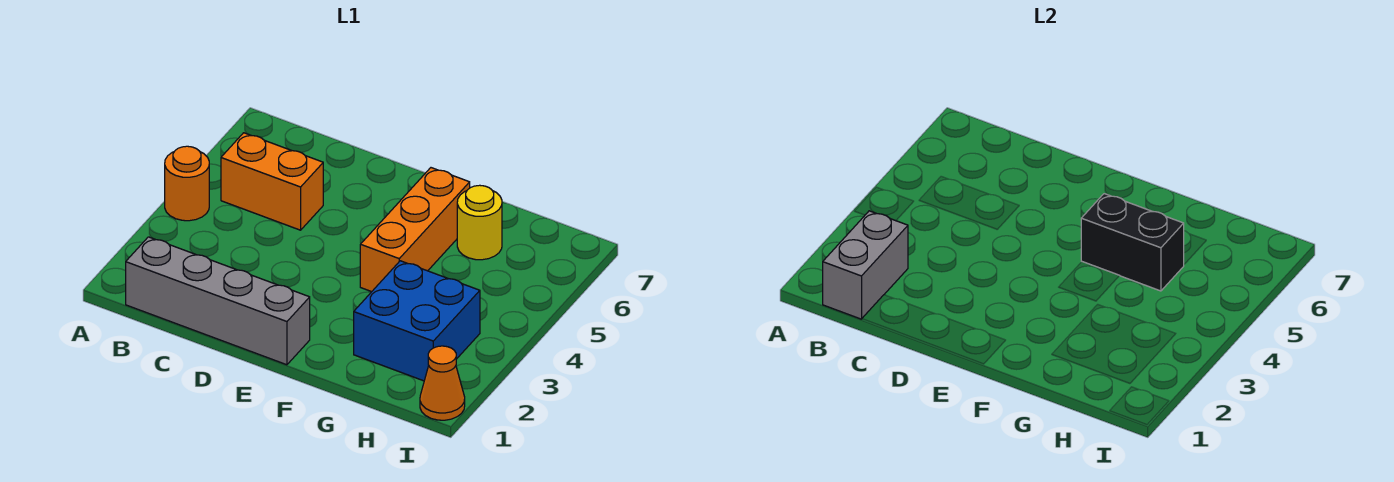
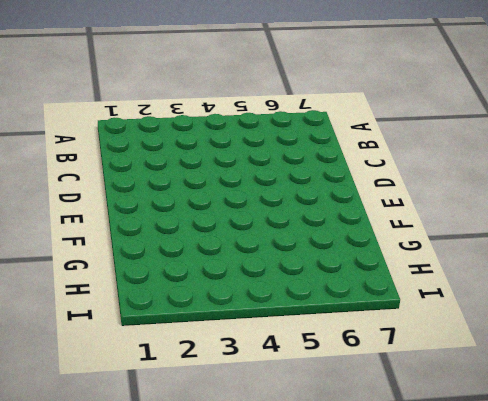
none -> orange 1x1 round brick [165,146,209,221]
none -> grey 1x4 brick [126,237,310,365]

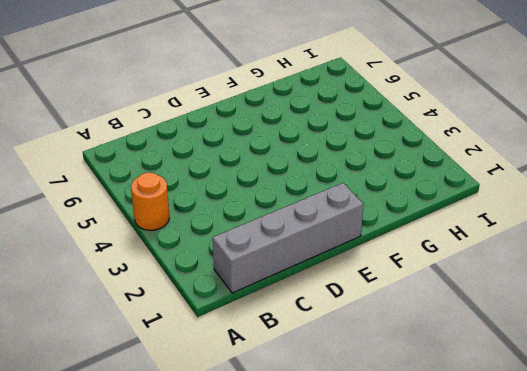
none -> orange 1x2 brick [221,133,323,230]
none -> orange 1x3 brick [360,168,470,292]

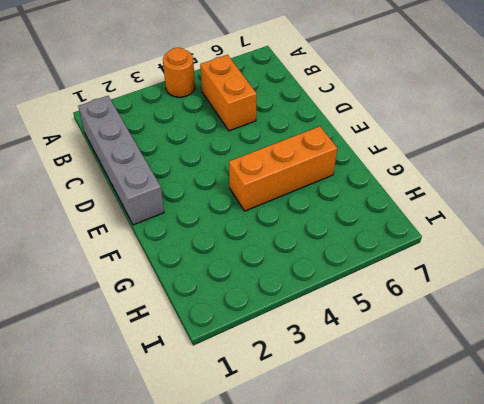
none -> blue 2x2 brick [354,261,480,381]
none -> yellow 1x1 round brick [457,185,502,260]

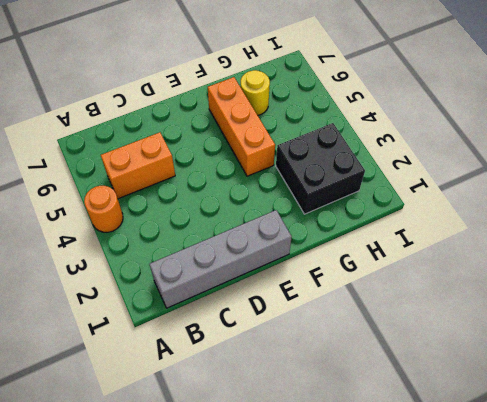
black 2x2 brick [276,123,365,214] -> blue 2x2 brick [354,261,480,381]
none -> orange 1x1 cone [420,346,465,420]
none -> grey 1x2 brick [823,211,908,319]

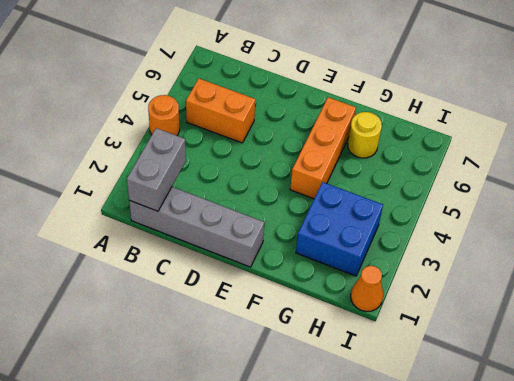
none -> black 1x2 brick [1081,194,1184,291]

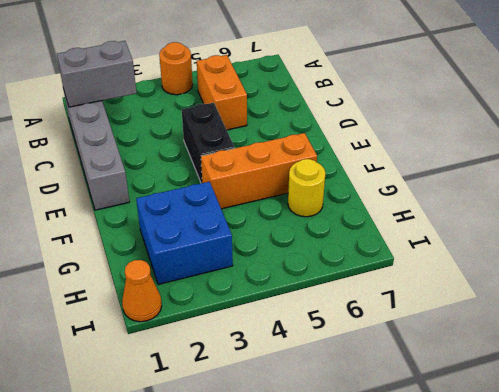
black 1x2 brick [182,103,234,183] -> black 1x2 brick moved to [1081,194,1184,291]

